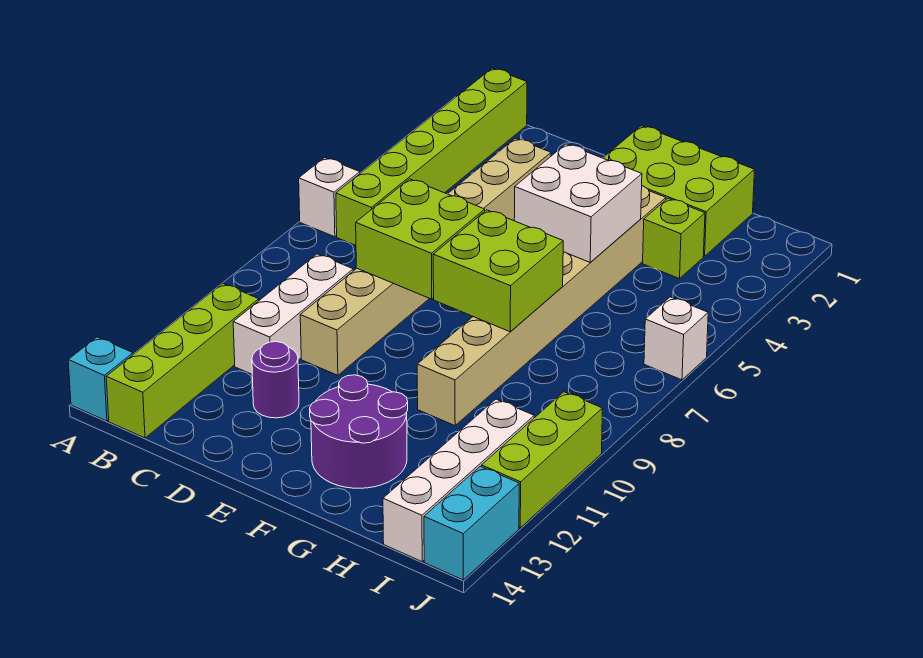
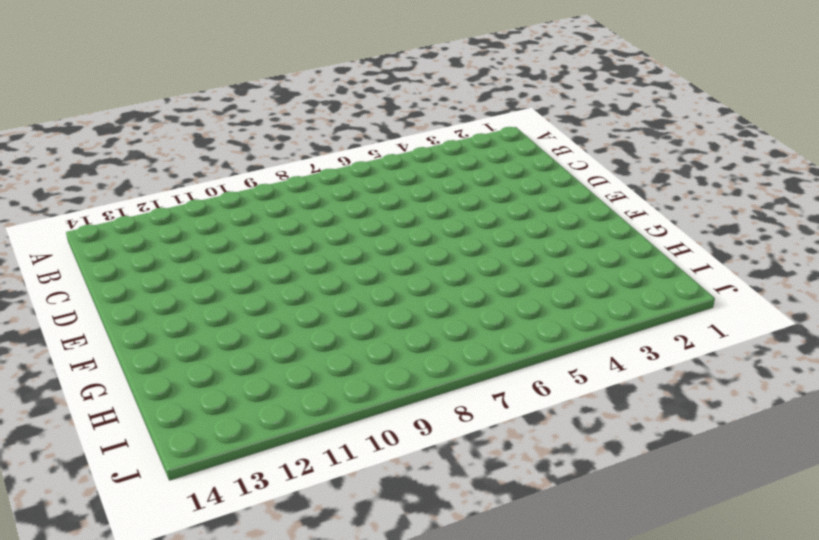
none -> white 1x1 brick [299,158,360,237]
none -> cyan 1x1 brick [68,337,133,421]
none -> lime 1x6 brick [336,68,527,245]

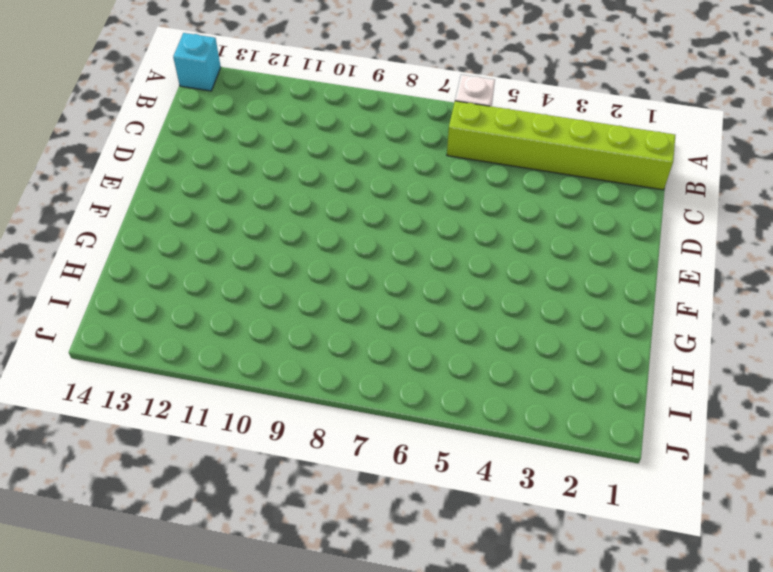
none -> lime 1x4 brick [106,284,259,438]
none -> white 1x3 brick [233,254,353,374]
none -> tan 1x8 brick [300,138,551,375]

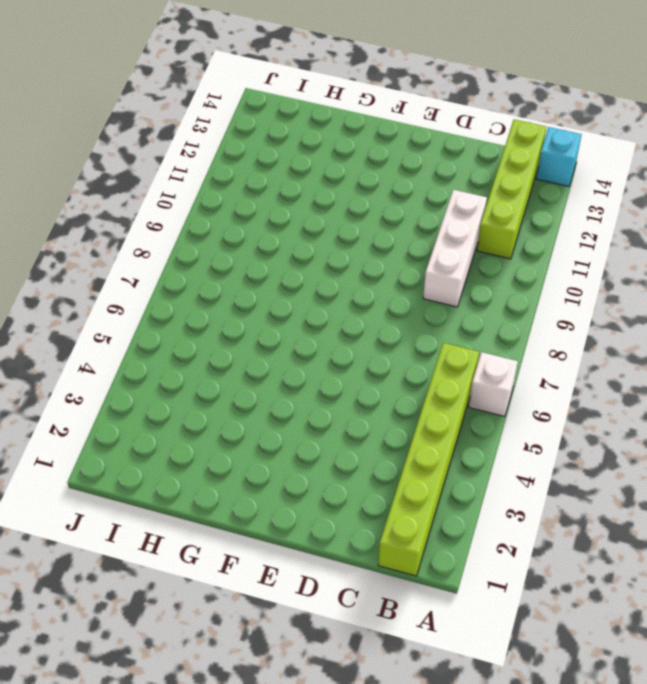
none -> tan 1x8 brick [300,138,551,375]
none -> purple 1x1 round brick [252,342,299,418]
none -> lime 2x3 brick [603,126,754,256]

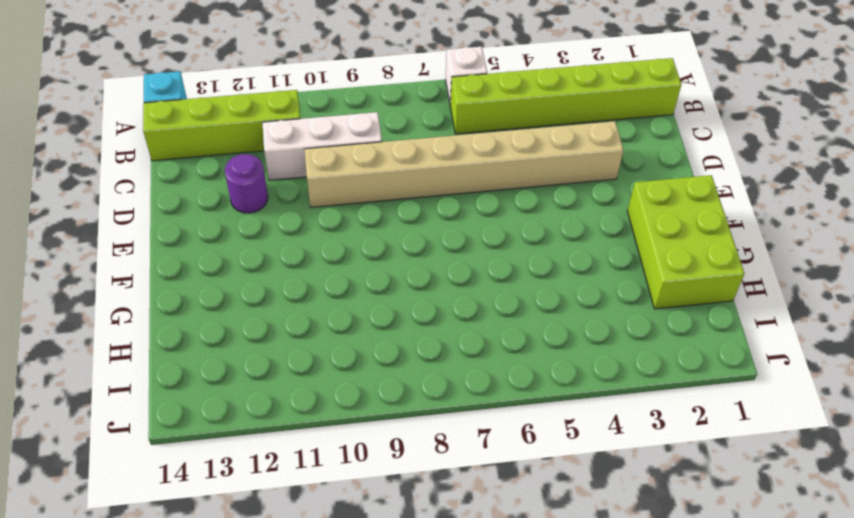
none -> purple 2x2 round brick [310,375,408,488]
none -> tan 1x8 brick [417,186,666,426]
none -> lime 1x1 brick [643,198,705,279]

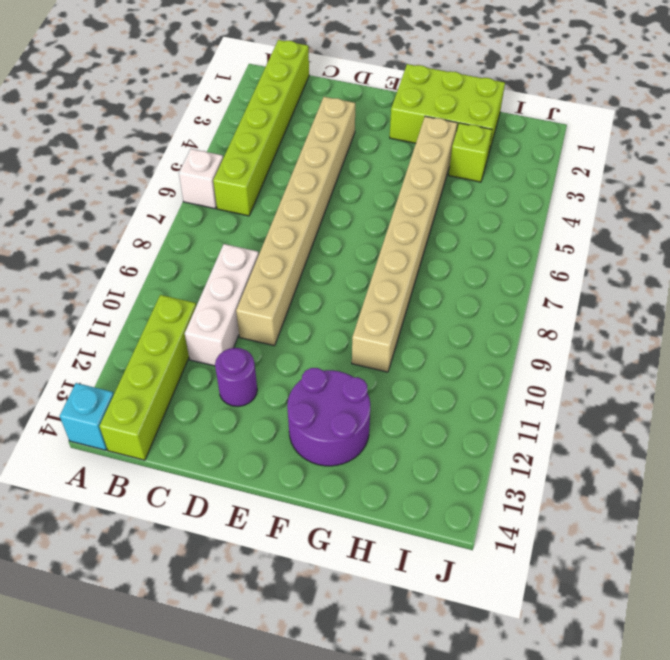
none -> white 1x4 brick [383,399,534,562]
none -> white 1x1 brick [644,297,708,380]
none -> lime 1x3 brick [482,392,603,528]

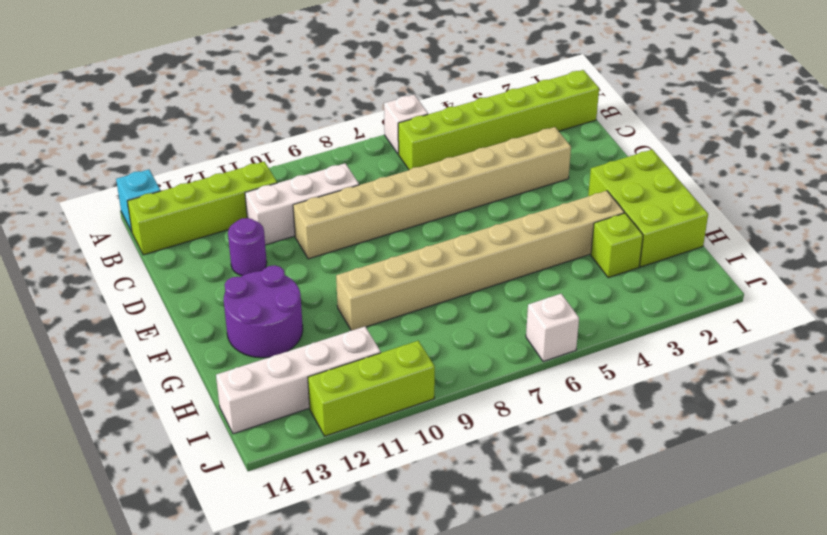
none -> cyan 1x2 brick [424,466,519,580]
none -> lime 2x2 brick [356,179,485,299]
none -> white 2x2 brick [514,144,642,262]

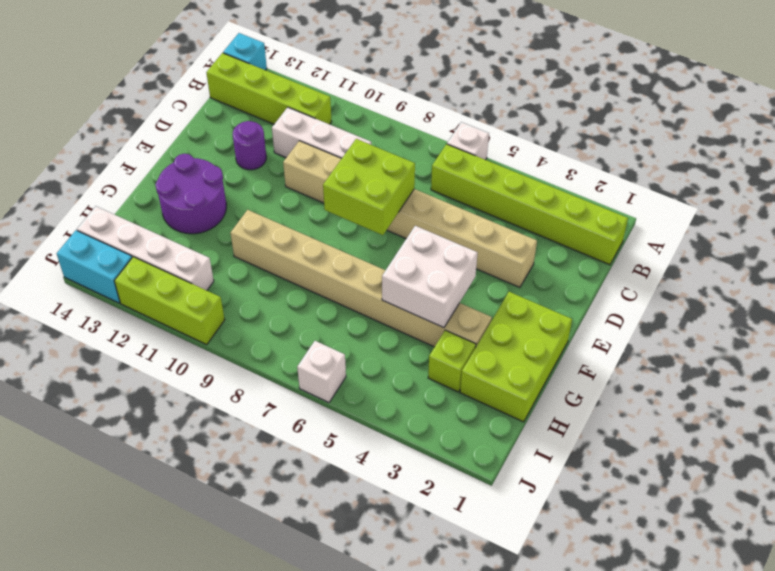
none -> lime 2x2 brick [433,210,563,332]

